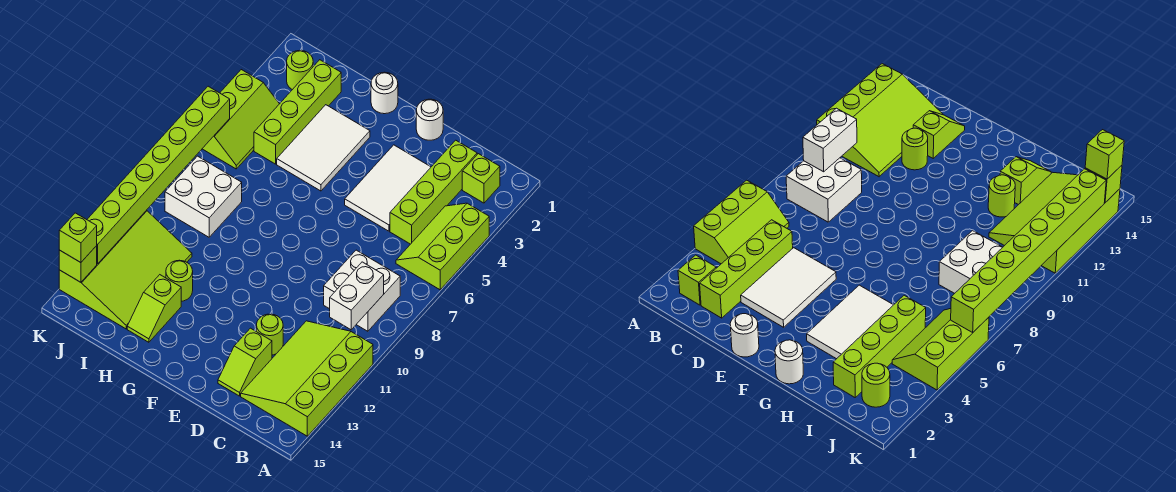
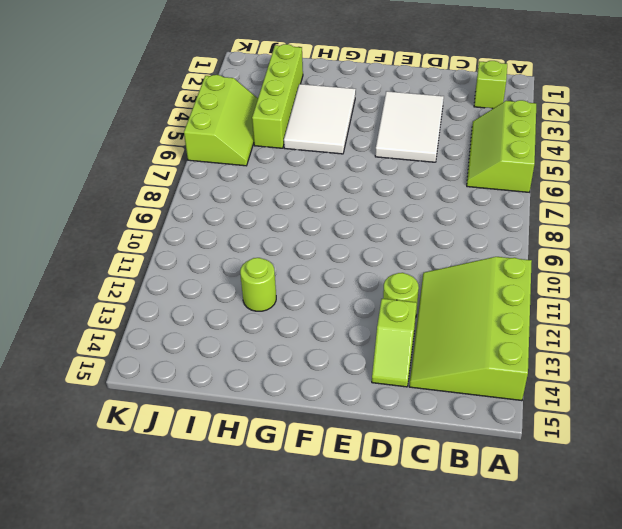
none -> white 2x2 brick [324,250,400,331]
none -> lime 1x4 brick [390,140,477,244]
none -> white 1x1 round brick [416,99,443,140]

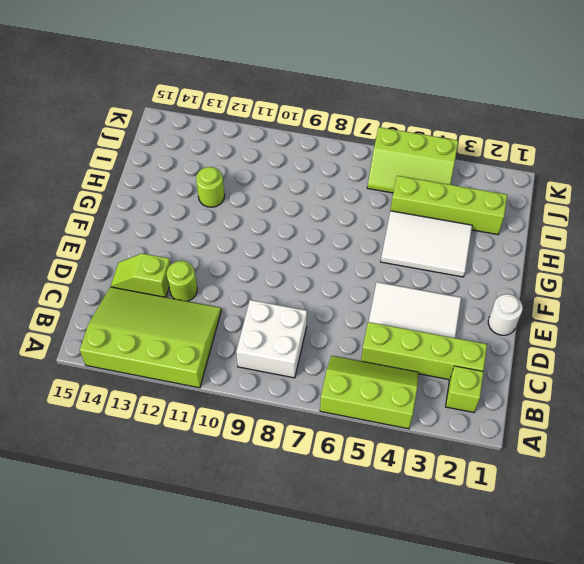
none -> white 1x1 round brick [371,72,398,114]
none -> lime 1x2 slope [127,275,181,342]
none -> white 2x2 brick [165,156,242,237]

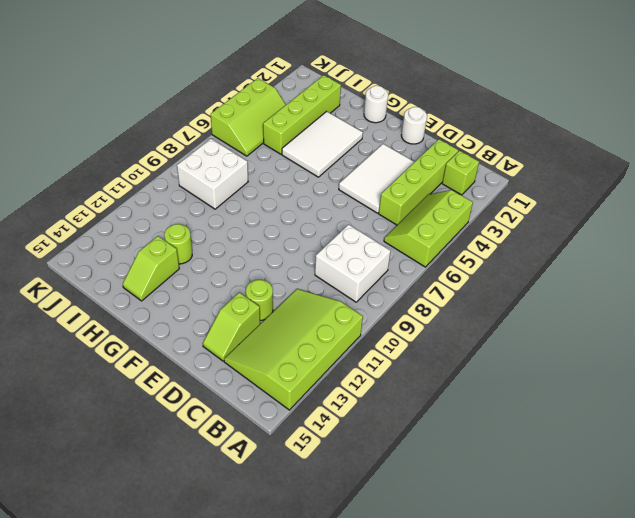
none -> lime 3x4 slope [59,210,192,329]
none -> lime 1x1 round brick [287,51,313,90]
none -> white 1x2 brick [330,262,384,330]

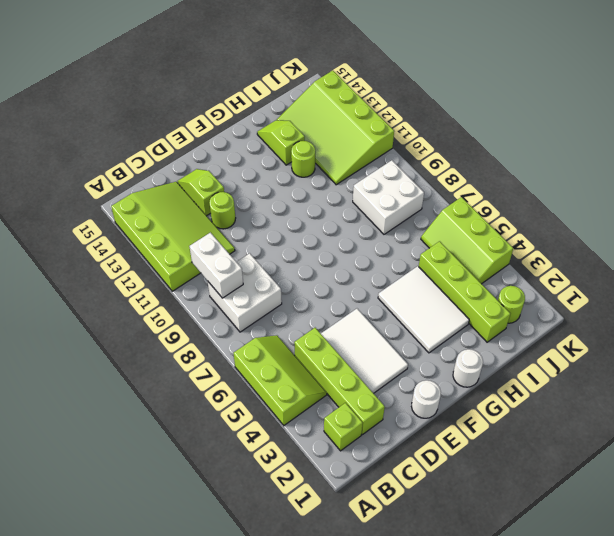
none -> lime 1x8 brick [87,86,230,264]
none -> lime 1x1 brick [59,246,97,282]
none -> lime 1x1 brick [59,213,97,263]

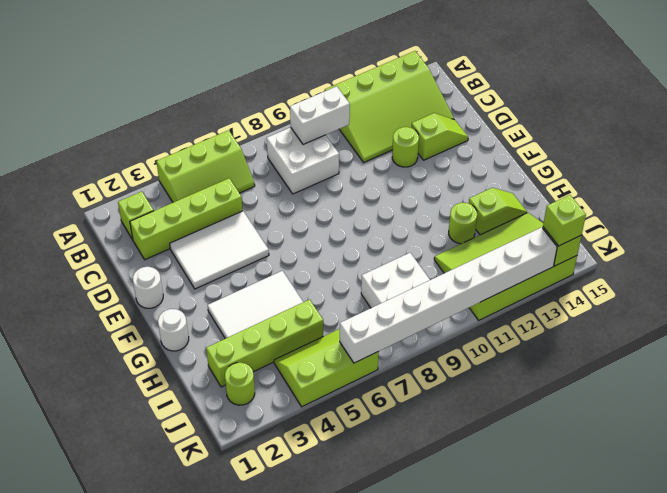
white 1x8 brick [340,227,557,363] -> lime 1x8 brick [87,86,230,264]

